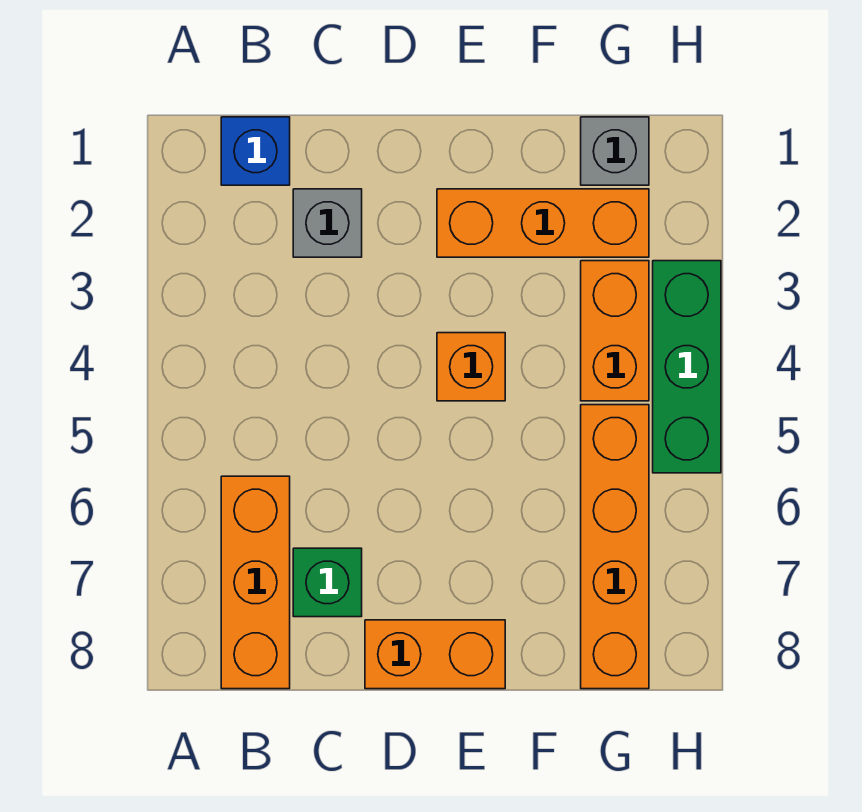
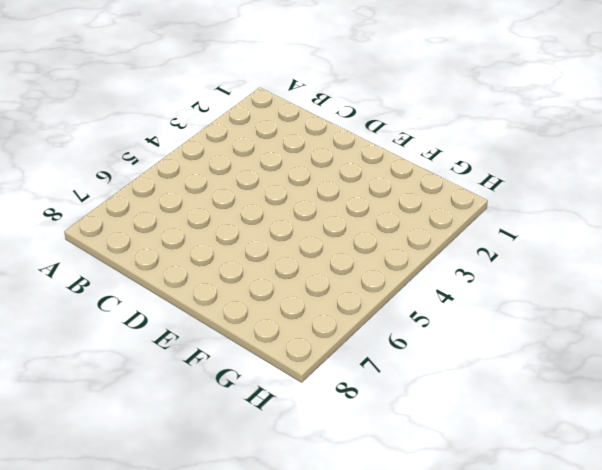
none -> blue 1x1 brick [221,117,290,185]
none -> orange 1x3 brick [221,476,290,689]

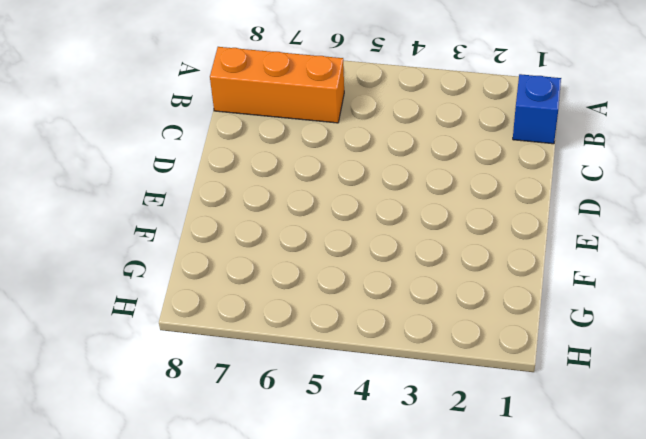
none -> grey 1x1 brick [293,189,362,257]
none -> green 1x1 brick [293,548,362,617]

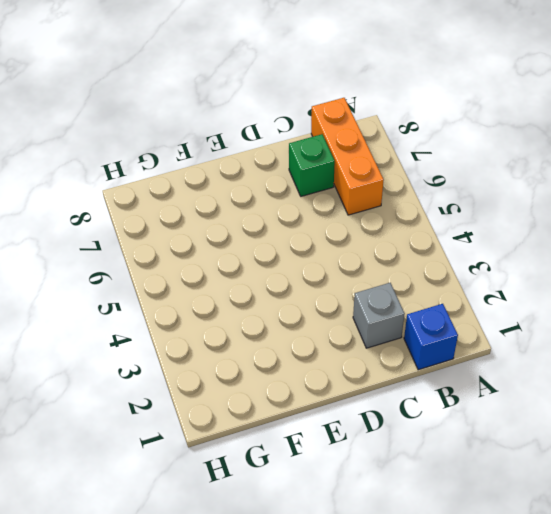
none -> orange 1x2 brick [365,620,505,689]
none -> orange 1x3 brick [437,189,649,257]

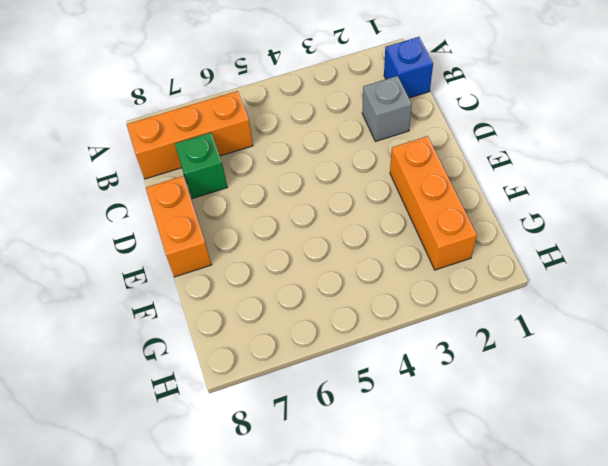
none -> orange 1x1 brick [437,333,505,401]
none -> grey 1x1 brick [581,117,649,185]

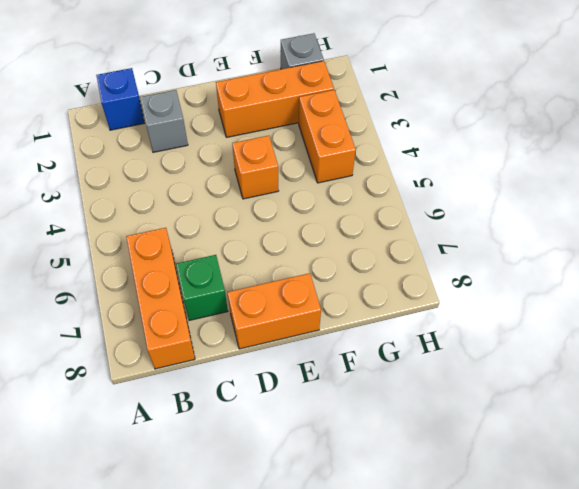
none -> orange 1x4 brick [581,405,649,689]
none -> green 1x3 brick [653,261,721,473]

